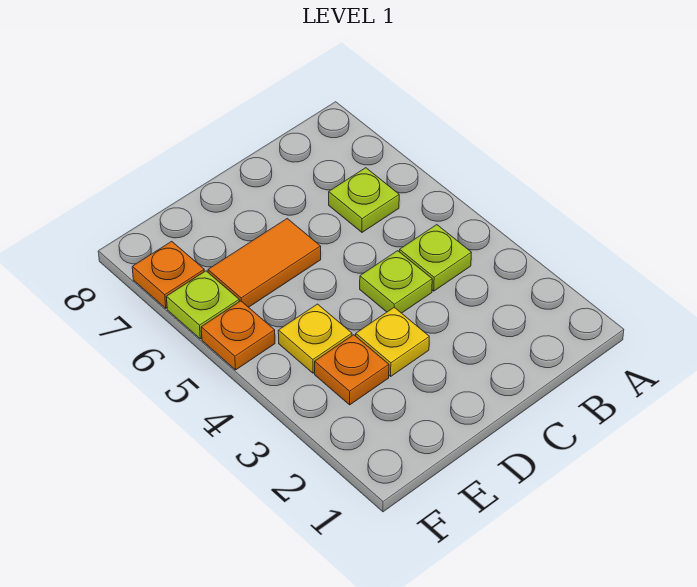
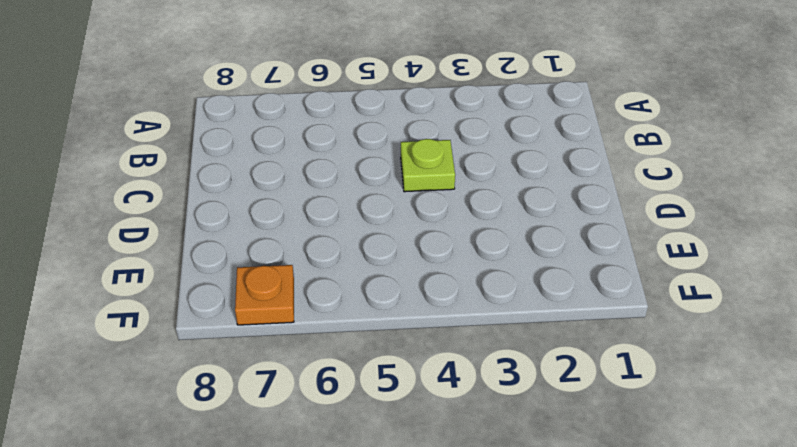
none -> lime 1x1 plate [400,225,471,291]
none -> lime 1x1 plate [329,168,399,232]

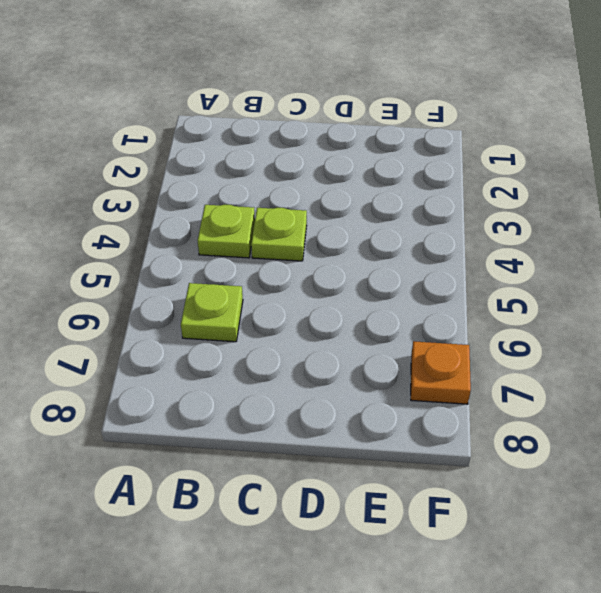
none -> yellow 1x1 plate [356,307,429,376]
none -> orange 1x2 tile [208,219,321,307]

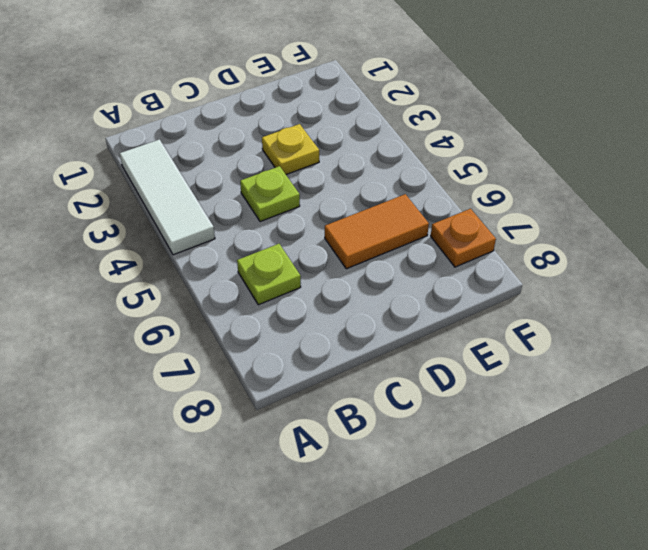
white 1x3 tile [119,139,215,255] -> none
none -> lime 1x1 plate [400,225,471,291]
none -> orange 1x1 plate [315,335,389,405]

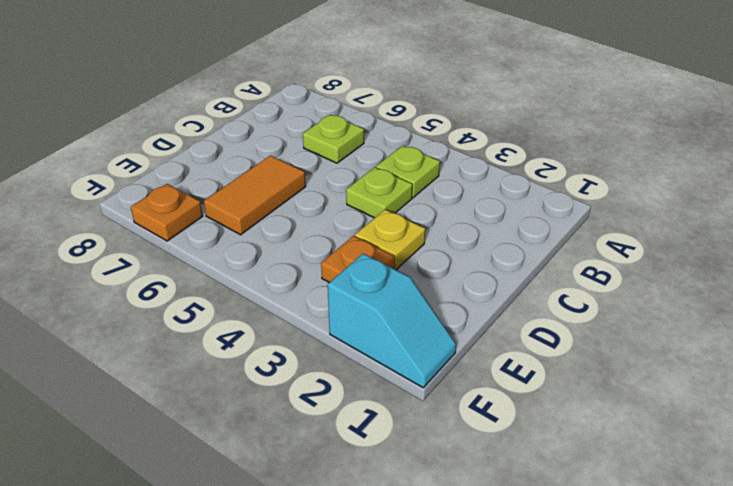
cyan 1x2 slope [328,254,456,388] -> none
none -> yellow 1x1 plate [278,304,352,373]
none -> orange 1x1 plate [201,301,275,370]

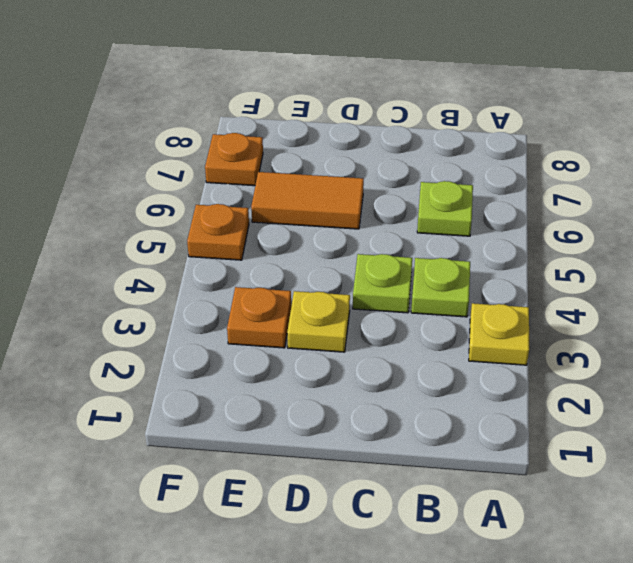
yellow 1x1 plate [469,303,529,365] -> yellow 1x1 plate moved to [278,304,352,373]
none -> lime 1x1 plate [167,271,239,339]

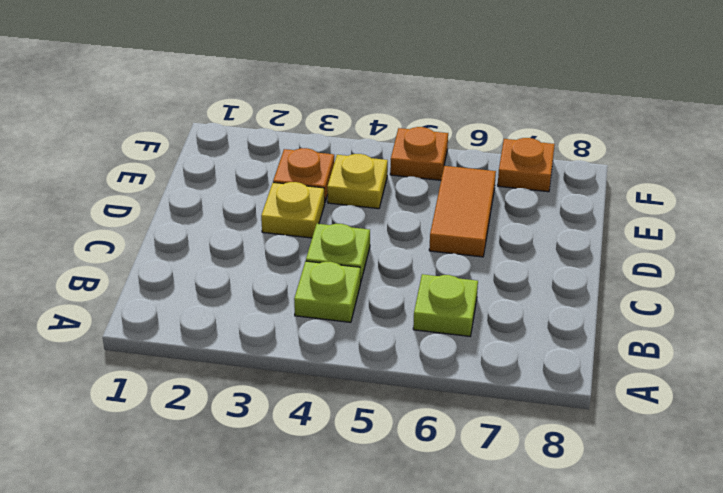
none -> lime 1x1 plate [167,271,239,339]

